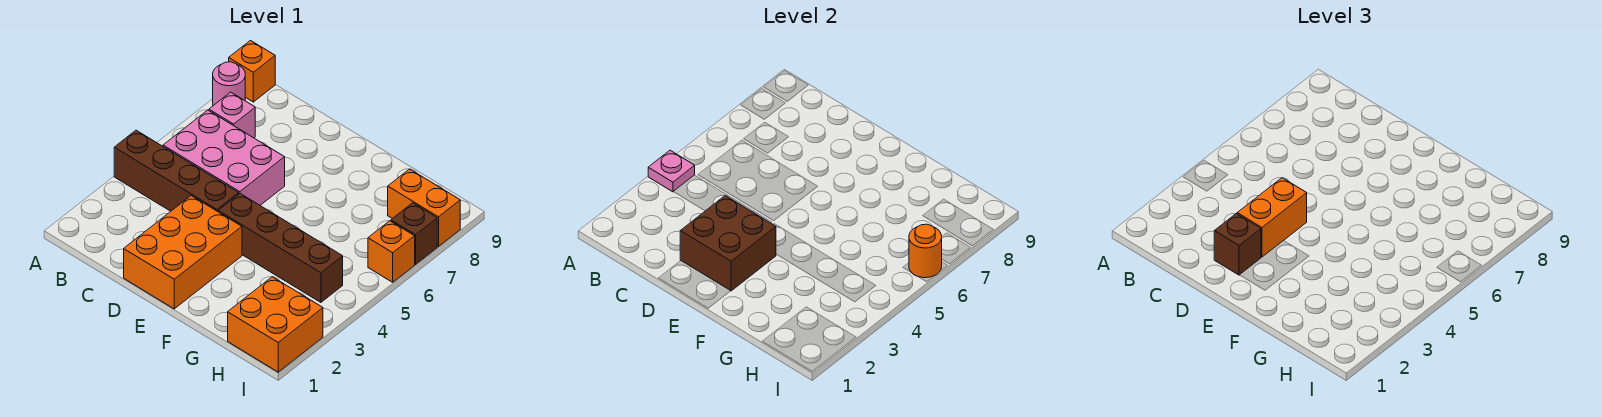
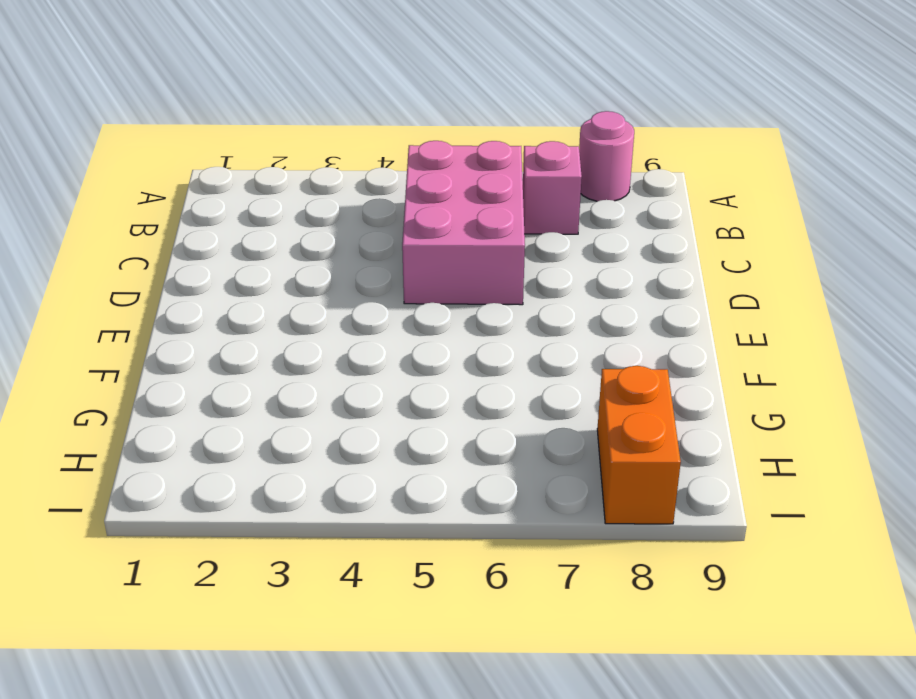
none -> brown 1x4 brick [114,130,239,212]
none -> orange 1x1 brick [229,41,275,102]
none -> orange 2x3 brick [124,196,242,309]

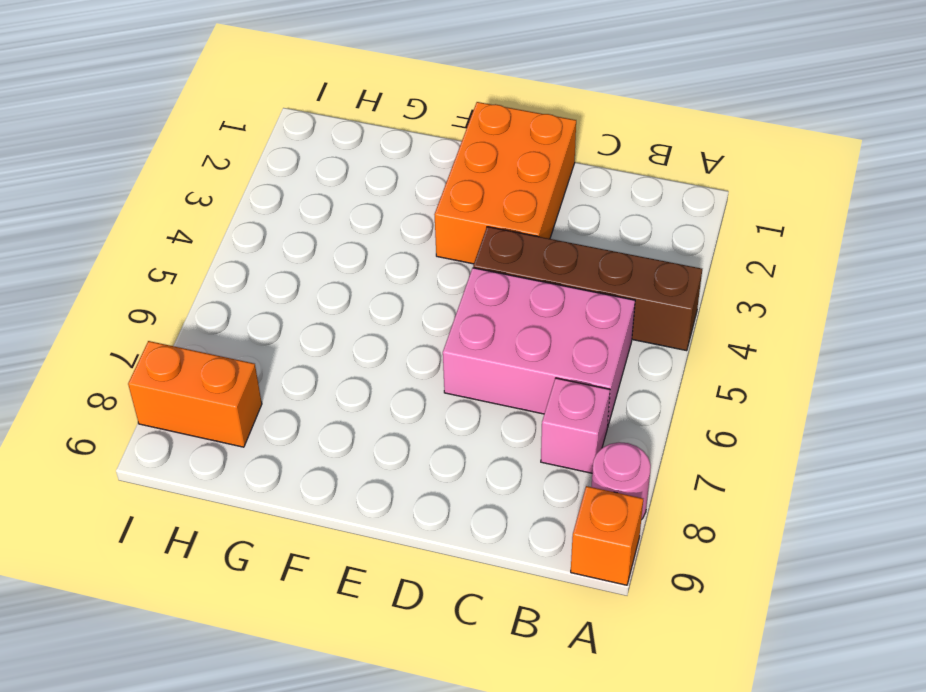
none -> brown 1x4 brick [218,194,343,302]
none -> orange 2x2 brick [228,277,323,372]
none -> orange 1x1 brick [368,221,415,282]

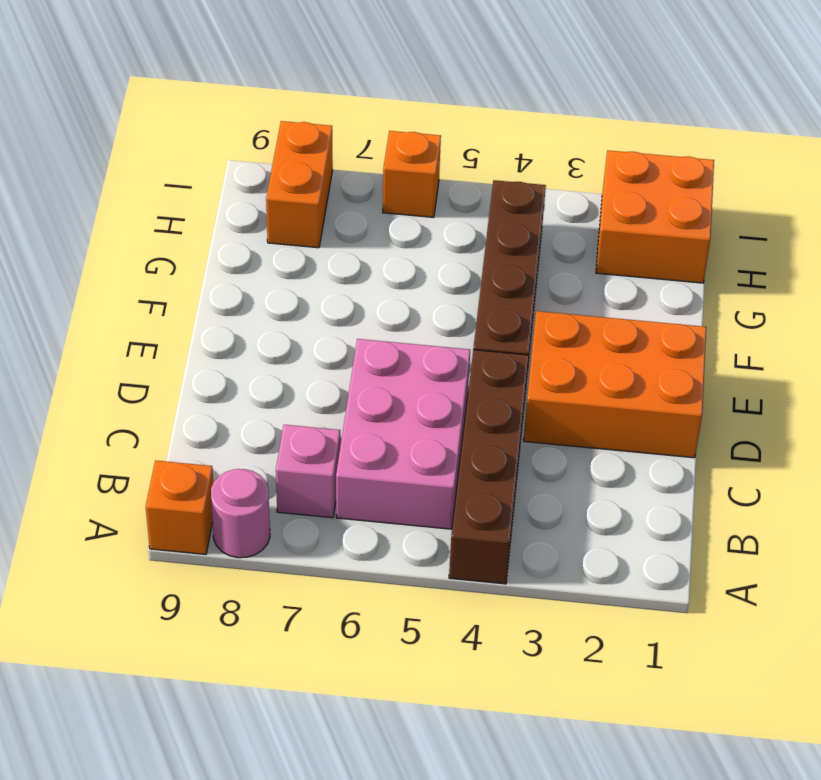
none -> brown 1x1 brick [391,203,437,264]
none -> pink 1x1 plate [648,150,695,192]
none -> brown 2x2 brick [680,196,776,291]

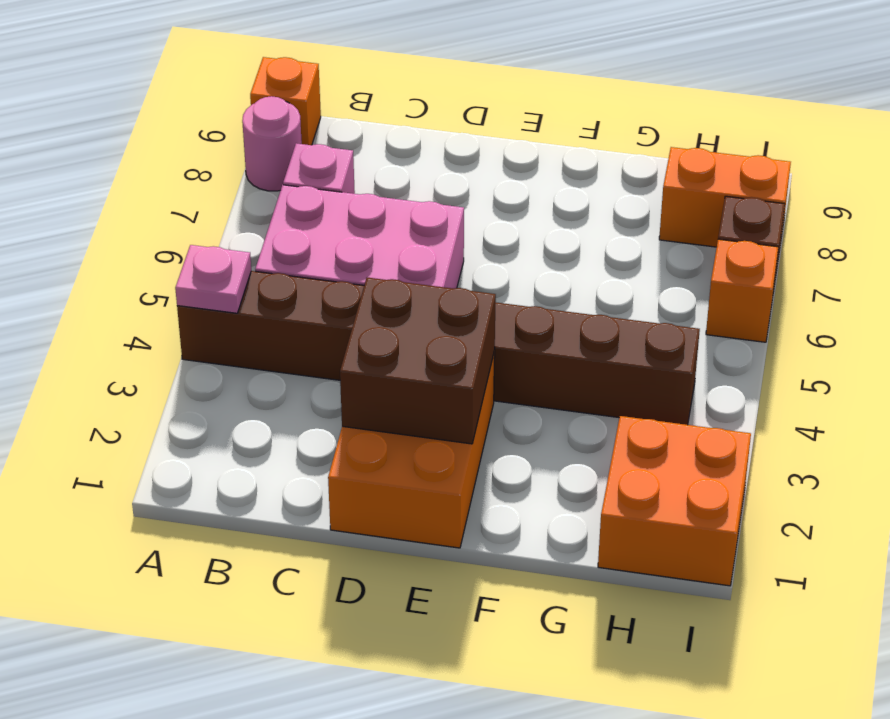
none -> orange 1x1 round brick [909,224,942,278]
none -> brown 1x1 brick [1214,214,1261,275]
none -> orange 1x2 brick [1237,178,1307,257]

